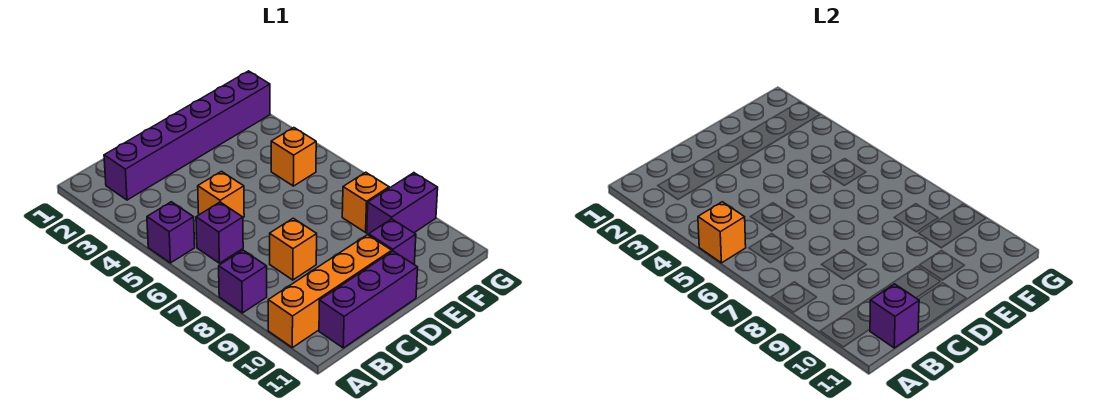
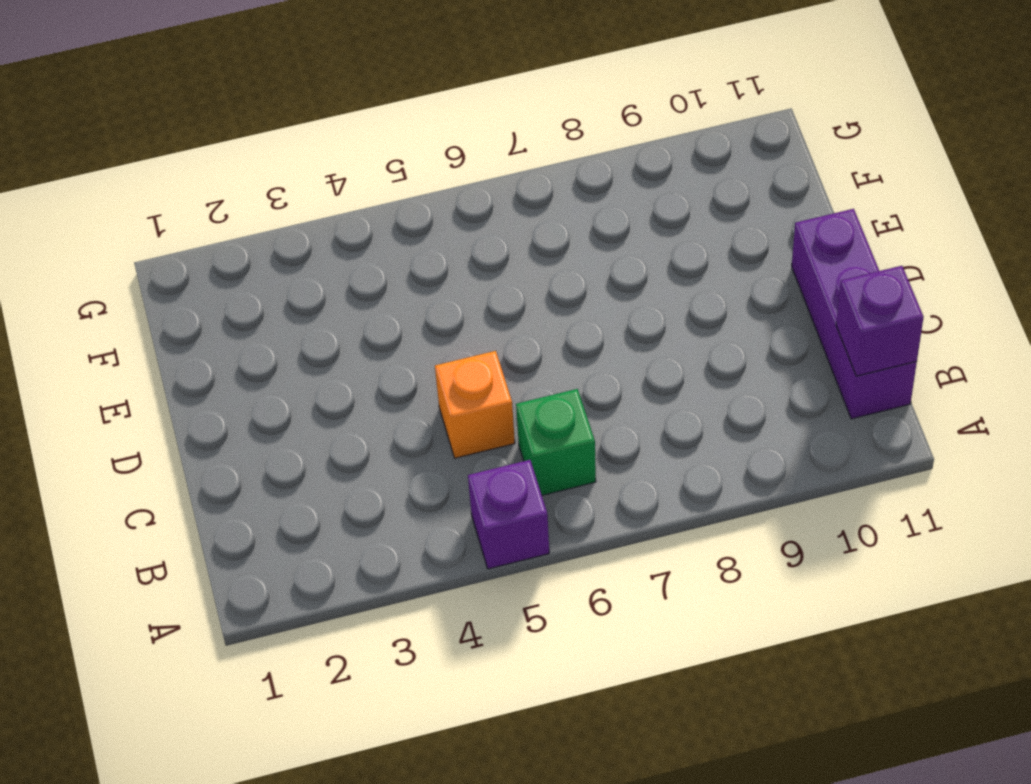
green 1x1 brick [516,389,596,495] -> purple 1x1 brick [196,202,243,263]
none -> purple 1x1 brick [219,250,267,313]
none -> orange 1x4 brick [268,235,392,348]
none -> purple 1x6 brick [104,71,270,200]

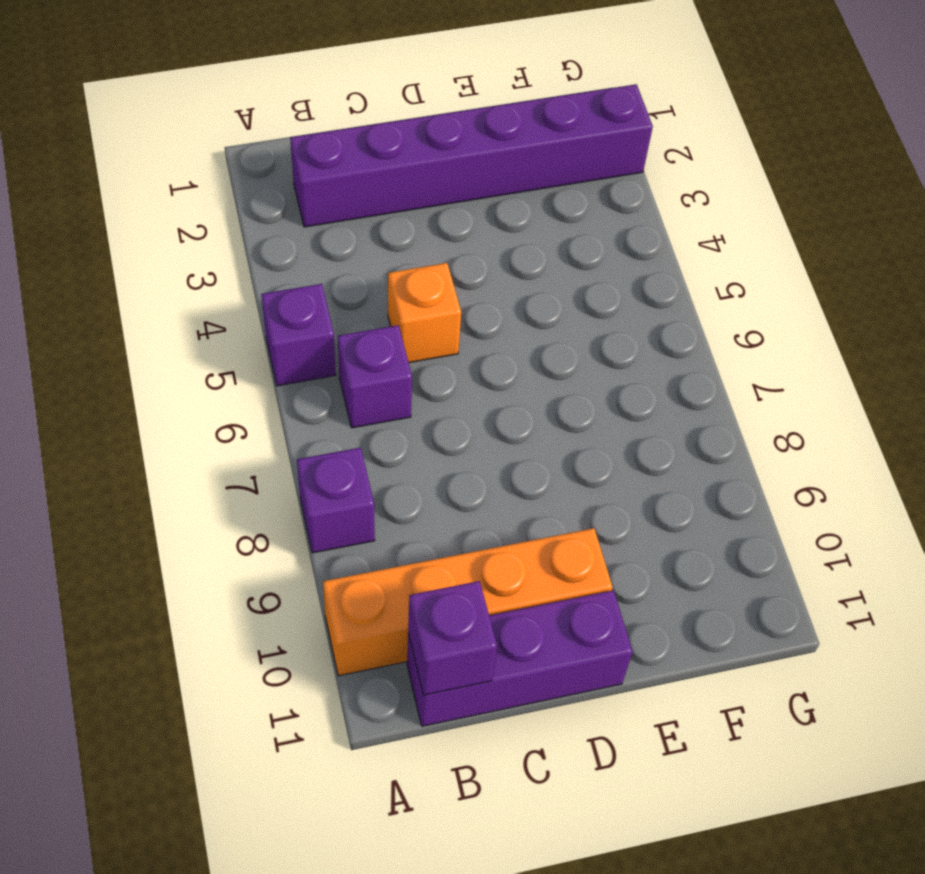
none -> orange 1x1 brick [270,218,317,280]
none -> purple 1x1 brick [369,219,416,264]
none -> orange 1x1 brick [271,128,316,186]

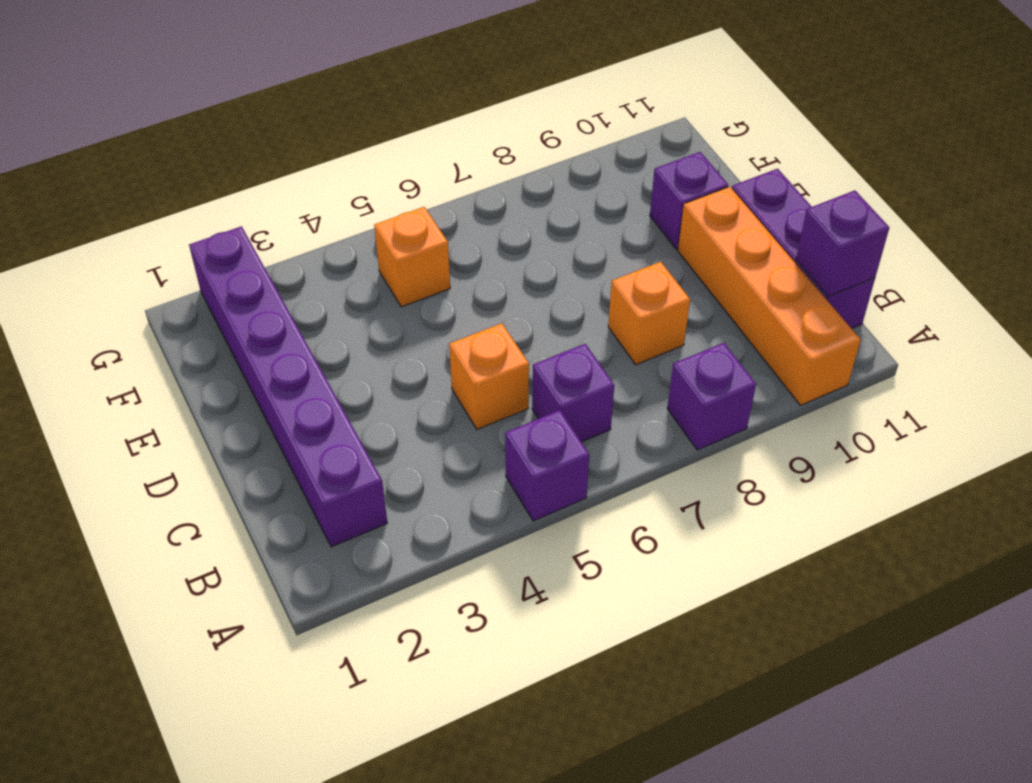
none -> orange 1x1 brick [342,172,389,232]
none -> purple 1x2 brick [367,173,438,235]
none -> orange 1x1 brick [698,202,746,263]

